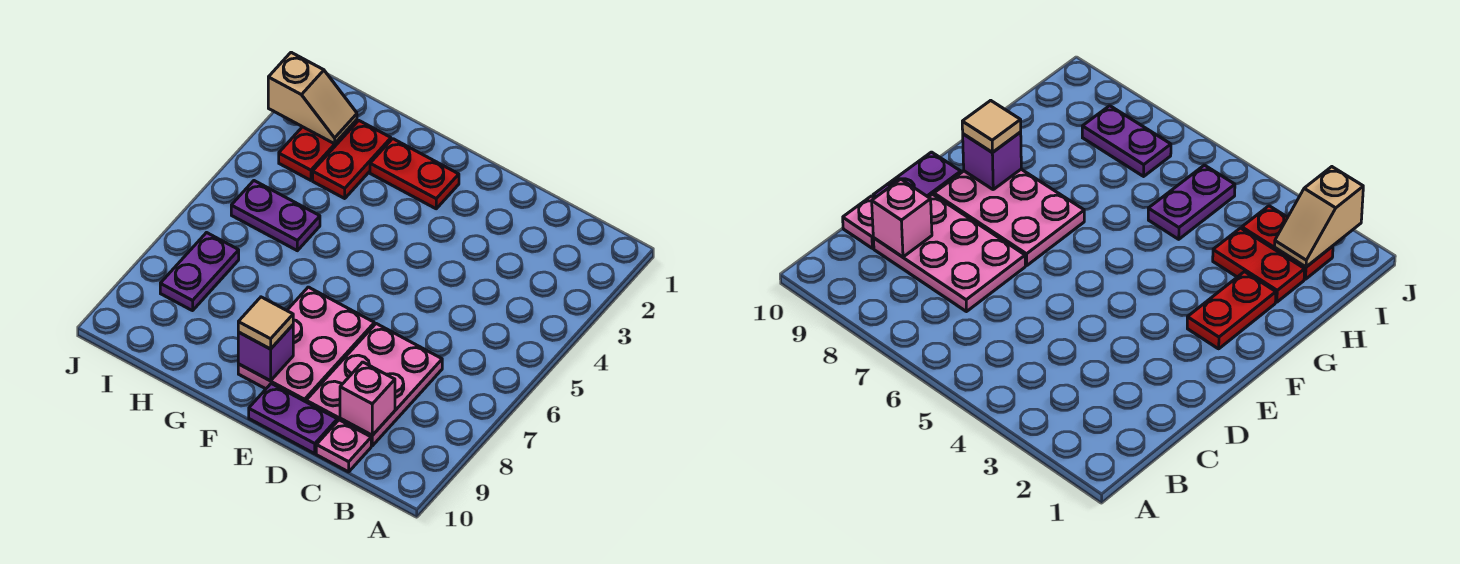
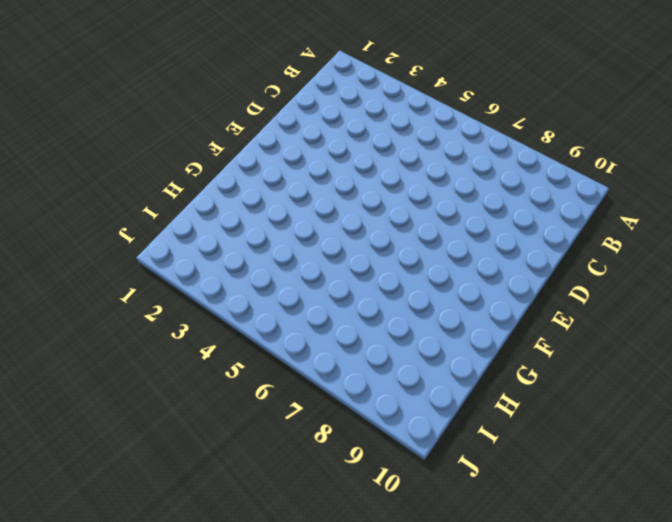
none -> pink 2x3 plate [306,324,442,446]
none -> pink 1x1 plate [316,420,371,472]
none -> purple 1x2 plate [249,384,337,454]

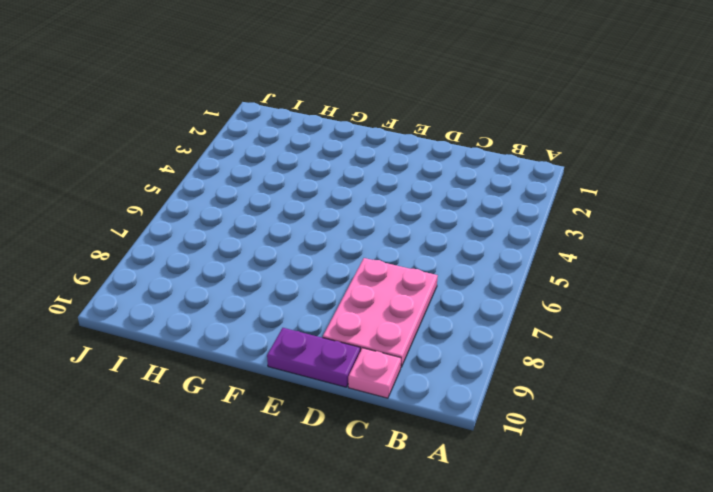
none -> pink 2x3 plate [238,287,374,402]
none -> red 1x2 plate [370,139,459,209]
none -> red 1x2 plate [313,121,391,198]

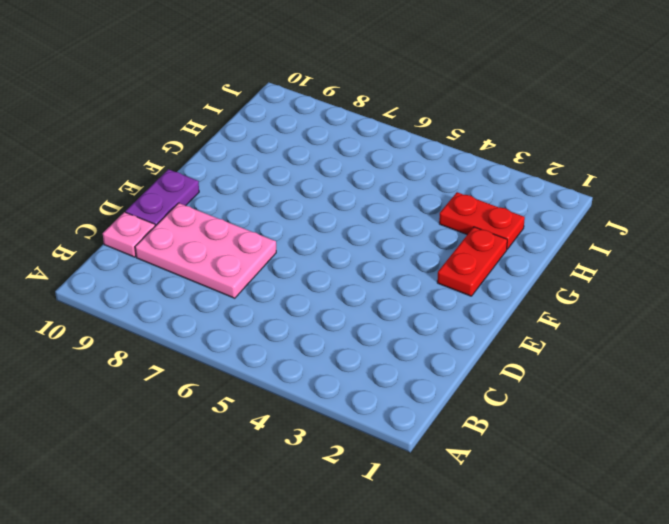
none -> pink 2x3 plate [238,287,374,402]
none -> purple 1x2 plate [231,181,320,251]
none -> red 1x2 plate [279,120,357,180]

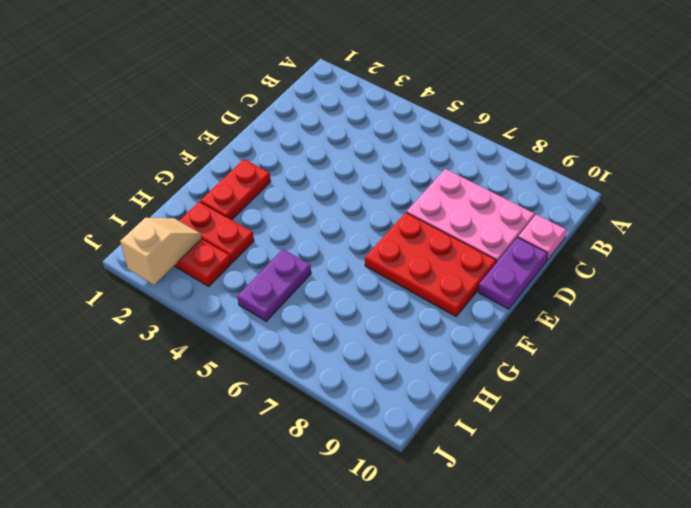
red 2x3 plate [365,213,496,316] -> pink 2x3 plate [238,287,374,402]
none -> purple 1x2 plate [160,233,239,311]
none -> pink 1x1 brick [340,362,395,435]
none -> purple 1x1 brick [238,325,293,381]

